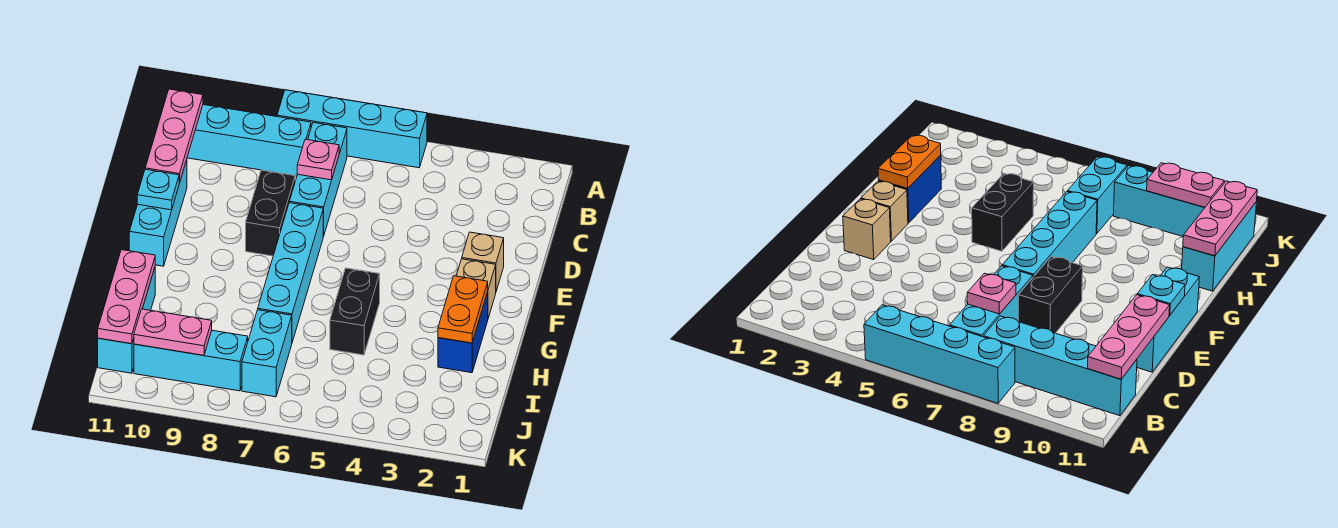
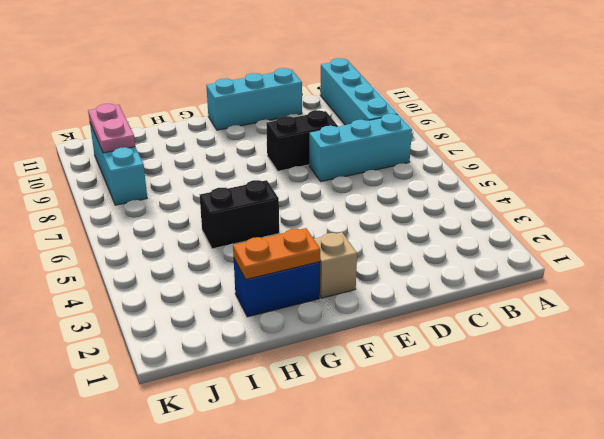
none -> cyan 1x4 brick [277,90,427,168]
none -> tan 1x1 brick [462,232,504,291]
none -> cyan 1x4 brick [258,203,323,342]

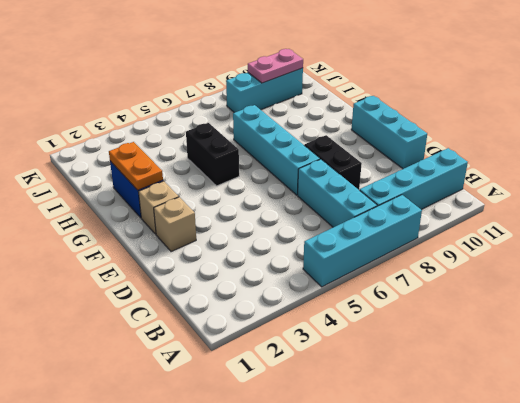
none -> cyan 1x3 brick [98,268,155,373]
none -> cyan 1x2 brick [242,310,292,397]
none -> pink 1x3 plate [145,89,203,183]

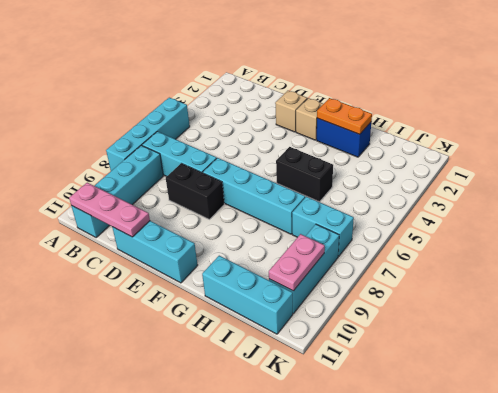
none -> pink 1x1 plate [297,139,339,180]
none -> cyan 1x1 plate [137,169,179,210]
none -> pink 1x3 plate [98,250,155,344]

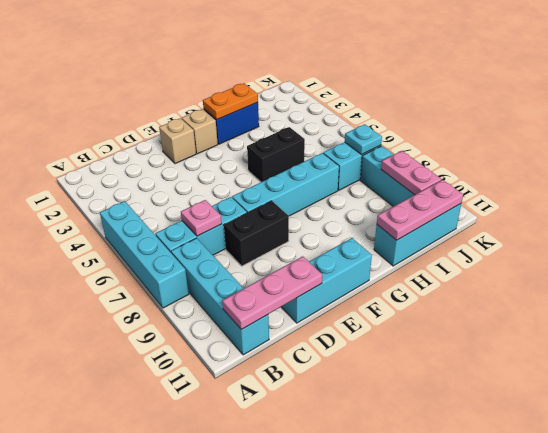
cyan 1x1 plate [345,124,382,155] -> cyan 1x1 plate moved to [137,169,179,210]

